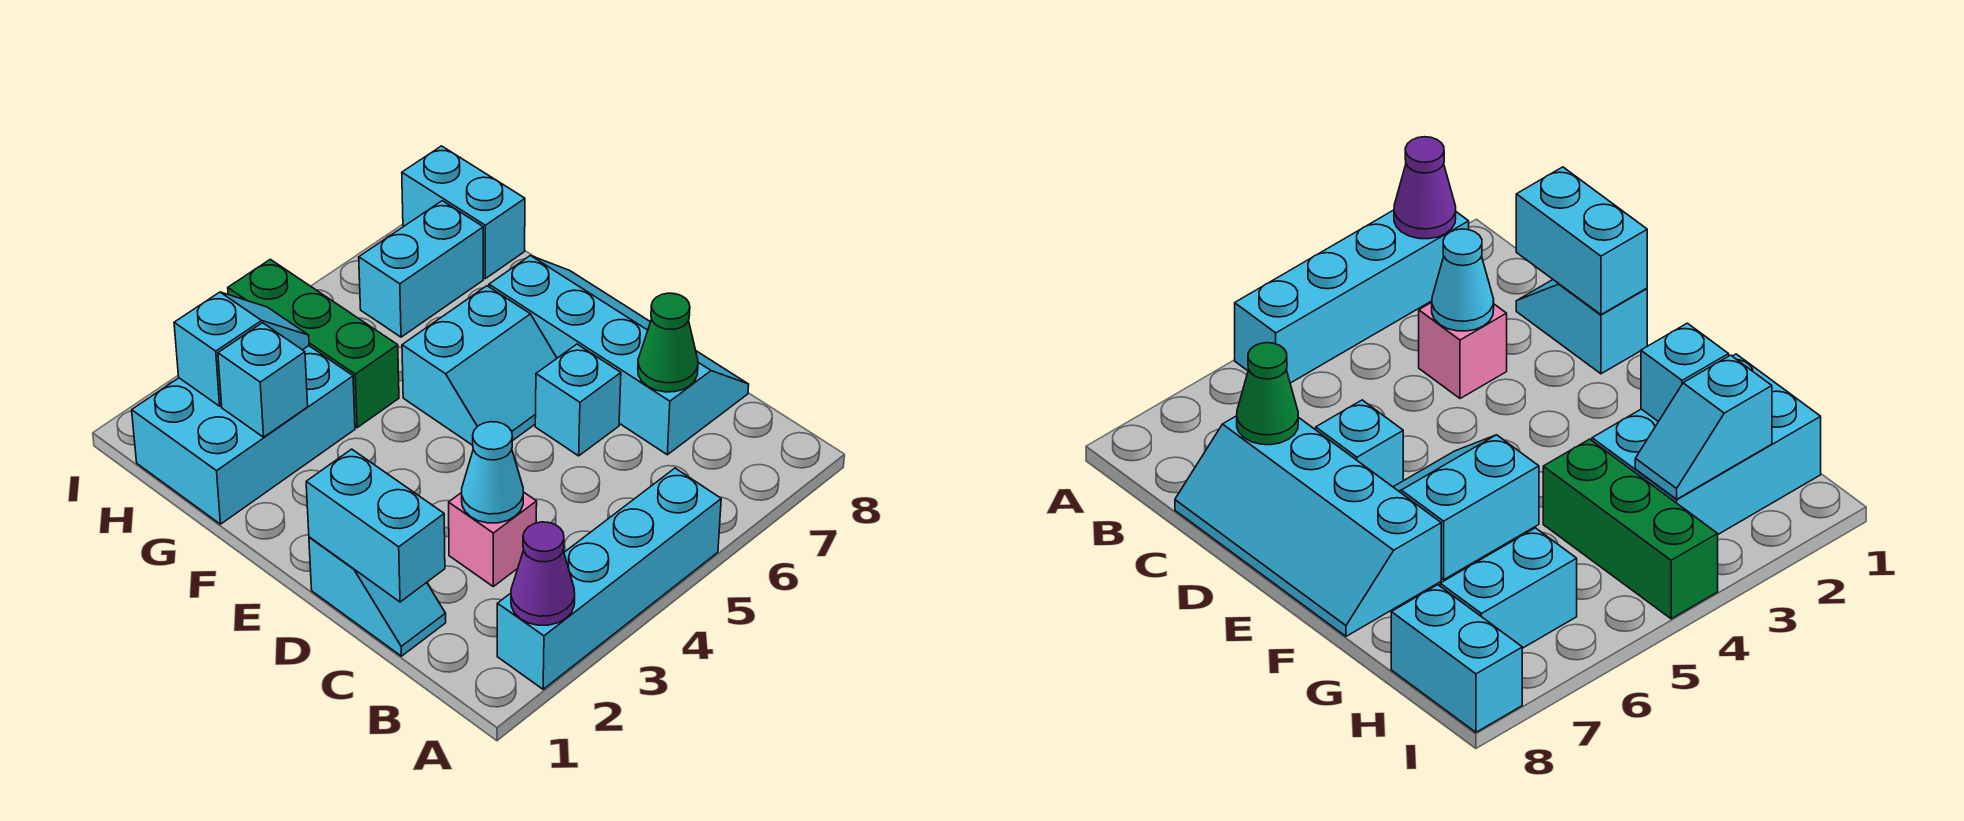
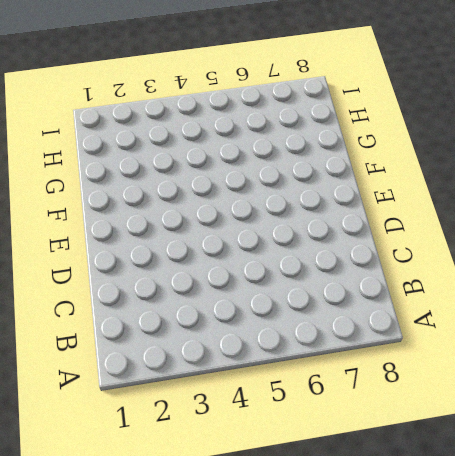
none -> cyan 1x4 brick [497,468,721,689]
none -> cyan 1x2 slope [309,537,446,656]
none -> pink 1x1 brick [449,492,537,586]

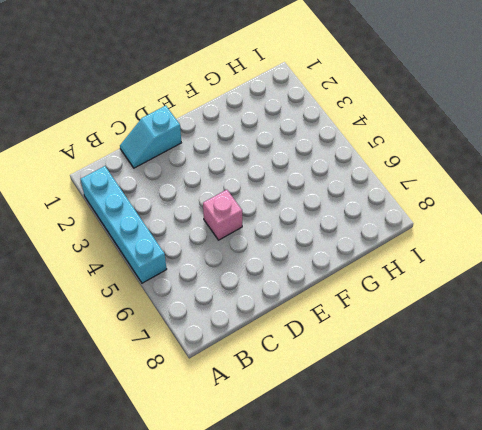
pink 1x1 brick [203,190,242,240] -> pink 1x1 brick moved to [449,492,537,586]
none -> cyan 2x4 slope [489,256,749,455]
none -> cyan 1x1 brick [535,344,621,456]
none -> cyan 2x2 slope [402,286,557,445]

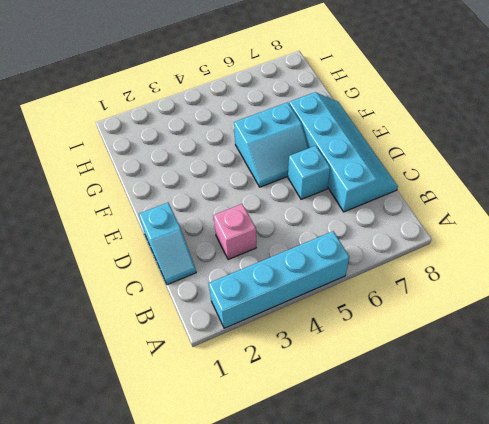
none -> cyan 2x3 brick [132,346,355,524]
none -> green 1x3 brick [228,259,399,428]
none -> cyan 1x2 brick [359,201,483,337]

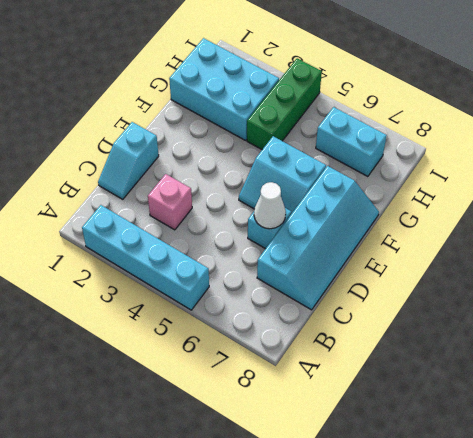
white 1x1 cone [254,182,286,229] -> none
none -> cyan 1x2 brick [402,146,525,279]
none -> purple 1x1 cone [511,522,575,625]
none -> cyan 1x2 brick [306,449,445,602]

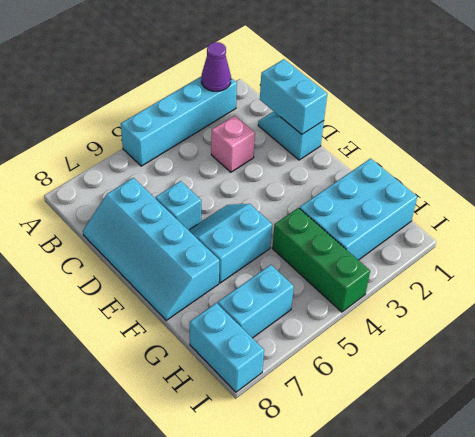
none -> cyan 1x1 cone [462,422,523,523]
none -> green 1x1 cone [638,293,698,392]
none -> cyan 1x1 brick [218,323,308,437]

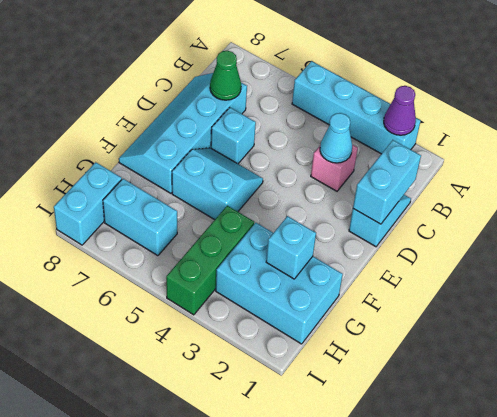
none -> cyan 1x2 slope [174,292,309,406]

